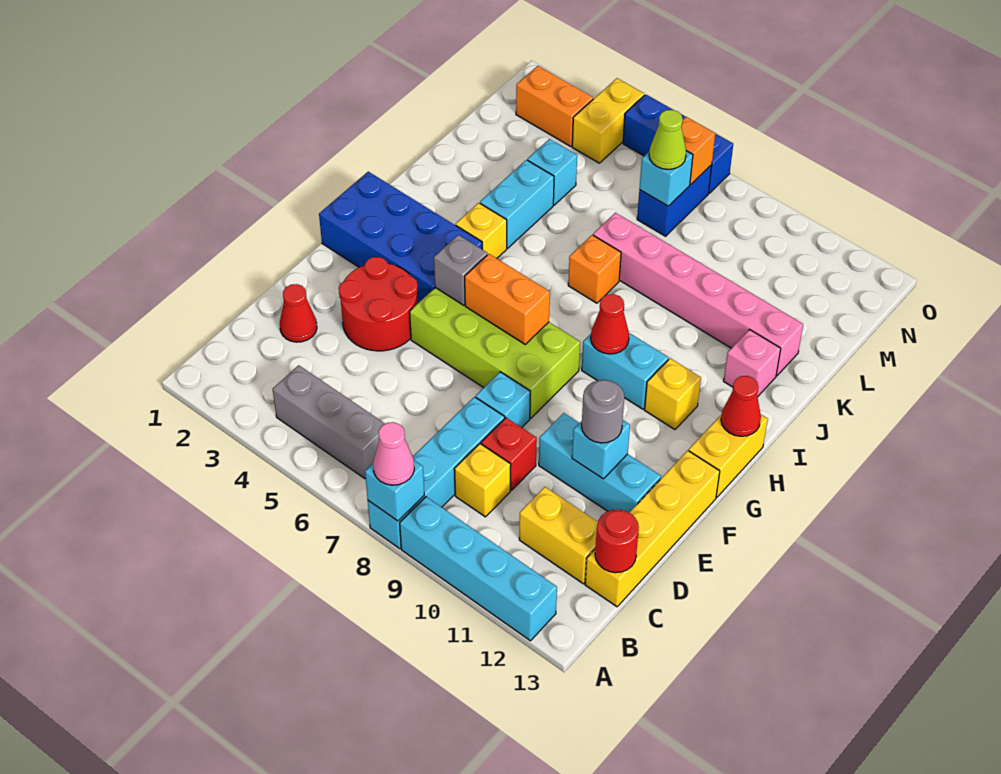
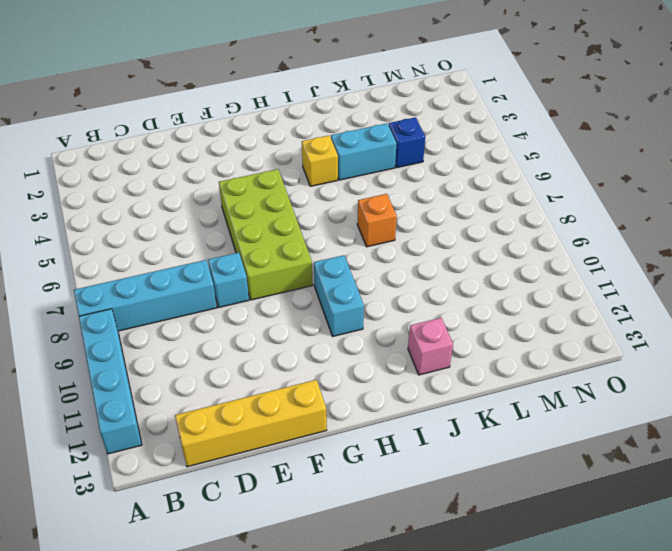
blue 1x1 brick [389,117,425,168] -> cyan 1x1 brick [527,139,577,205]
none -> grey 1x3 brick [273,365,385,479]
none -> yellow 1x1 brick [454,444,511,517]
none -> yellow 1x2 brick [519,487,598,584]
none -> red 1x1 cone [280,284,317,342]

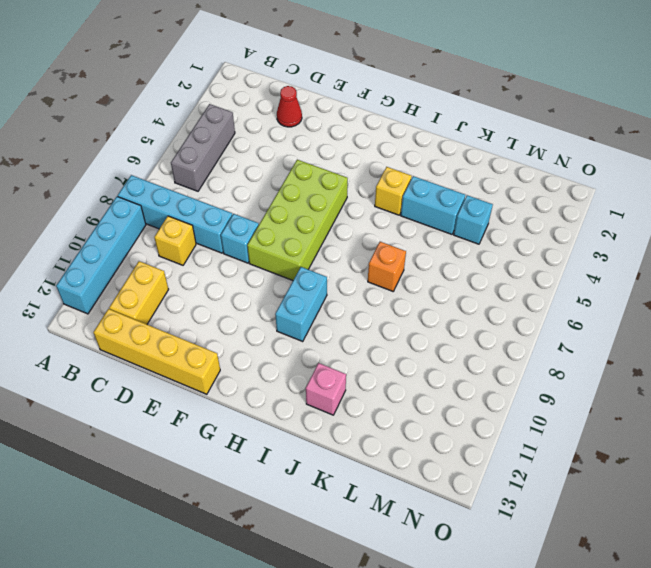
none -> red 1x1 brick [481,418,537,490]
none -> red 2x2 round brick [339,257,418,351]
none -> cyan 1x3 brick [539,413,661,512]
none -> blue 2x4 brick [319,172,482,304]

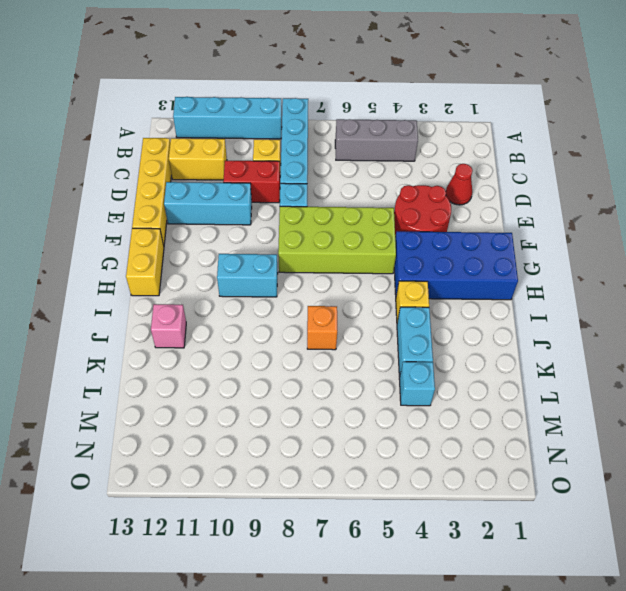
red 1x2 brick [223,161,280,203] -> red 1x1 brick [481,418,537,490]
none -> yellow 1x1 brick [645,358,701,430]
none -> pink 1x6 brick [593,213,803,376]
none -> blue 1x2 brick [637,165,712,236]
none -> orange 1x2 brick [516,66,593,147]

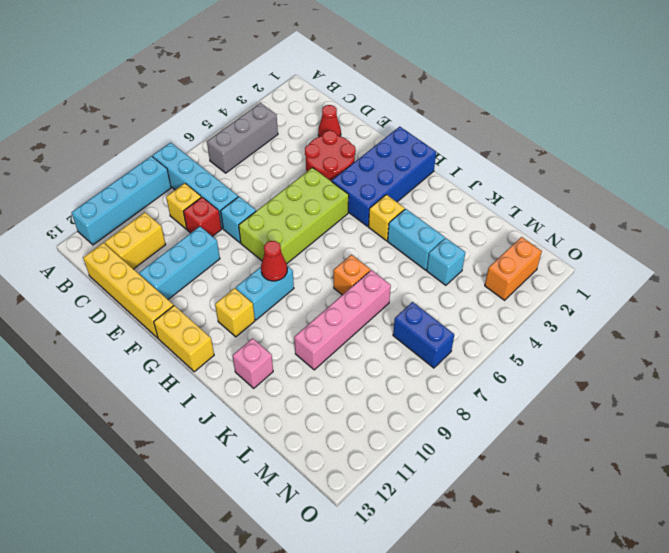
pink 1x4 brick [294,270,391,370] -> pink 1x6 brick [593,213,803,376]
none -> yellow 1x2 brick [572,78,644,163]
none -> blue 1x3 brick [623,95,733,193]
none -> cyan 1x1 brick [365,461,424,521]
none -> red 1x1 round brick [595,509,639,573]

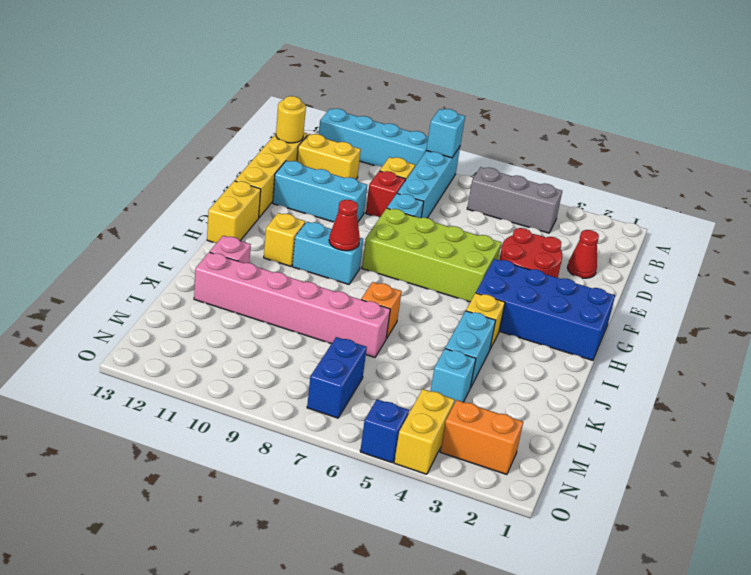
yellow 1x1 round brick [276,96,306,143] -> red 1x1 round brick [595,509,639,573]
blue 1x1 brick [360,399,409,463] -> blue 1x3 brick [623,95,733,193]
none -> cyan 1x1 brick [572,420,630,479]
none -> grey 1x1 brick [434,235,487,305]
none -> orange 1x2 brick [465,254,550,344]
none -> red 1x1 cone [721,376,761,436]

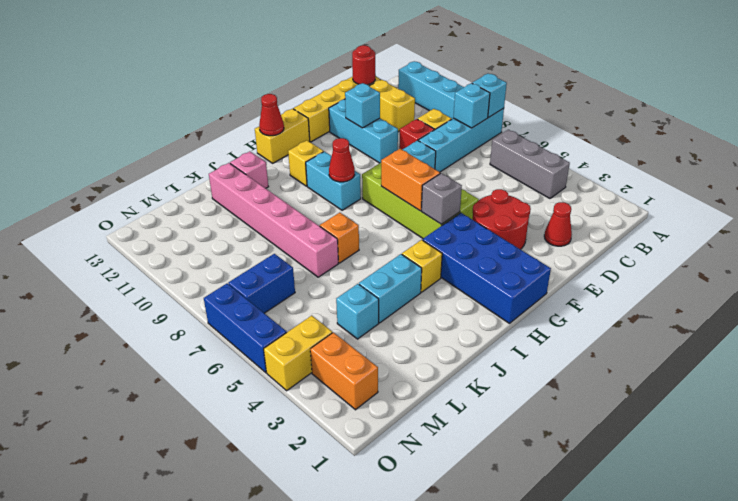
cyan 1x1 brick [453,83,490,128] -> cyan 1x1 brick moved to [639,151,693,206]
none -> orange 1x1 brick [681,117,715,184]
none -> pink 1x1 cone [373,422,414,485]
none -> grey 1x1 round brick [582,380,624,443]
none -> lime 1x1 cone [649,110,686,169]

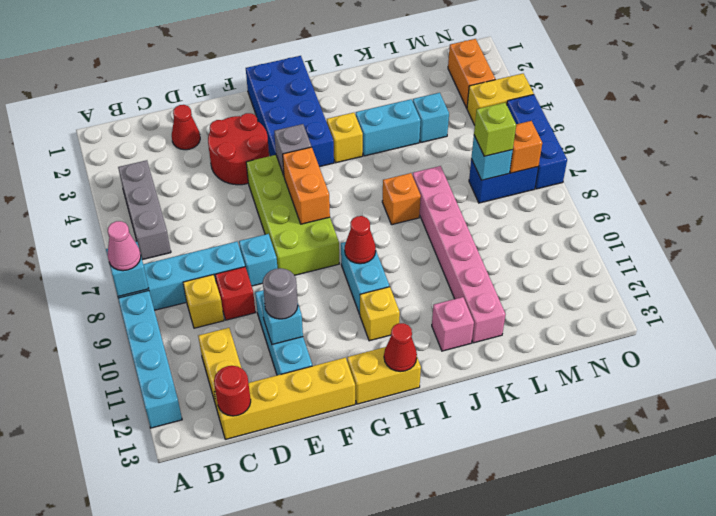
lime 1x1 brick [474,103,516,156] -> lime 1x1 cone [649,110,686,169]

